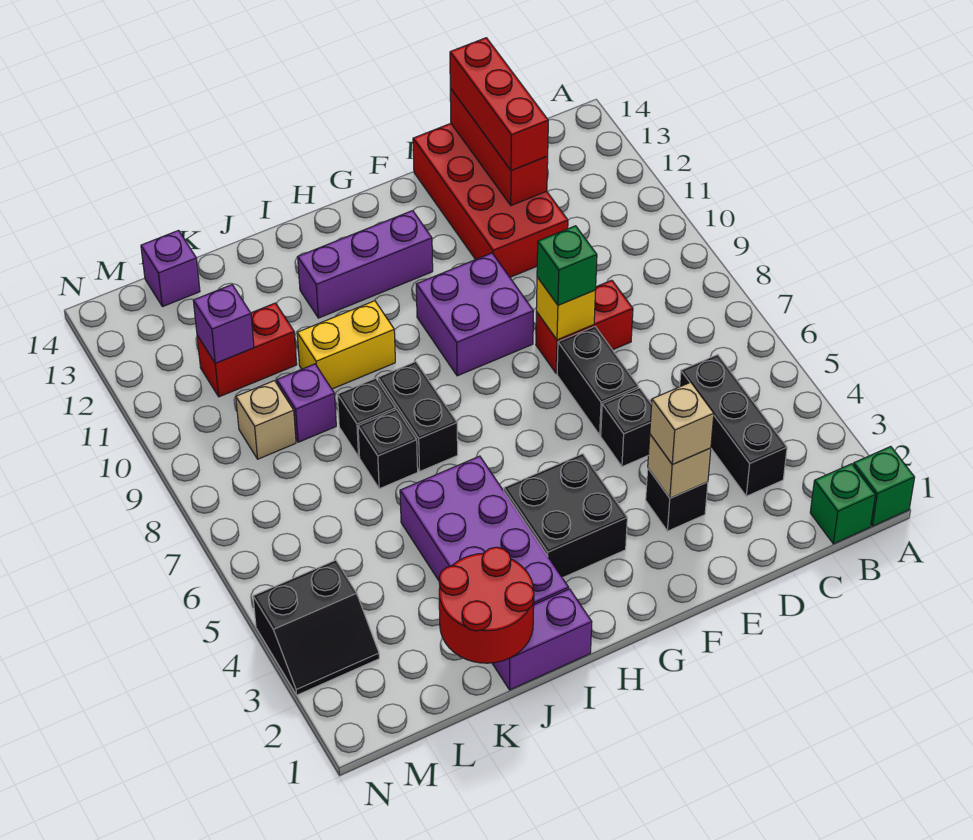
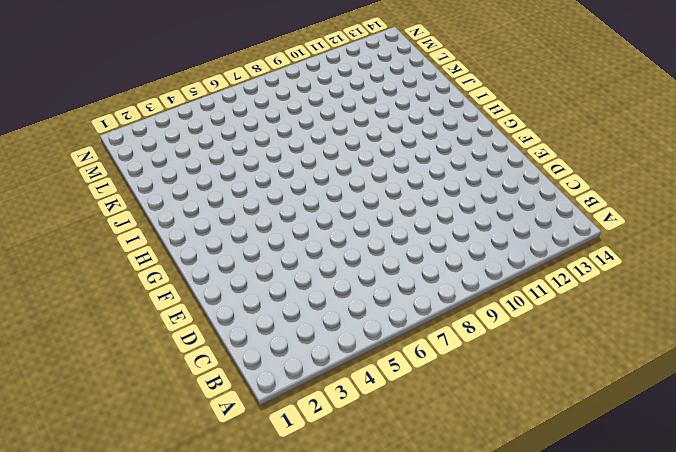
none -> green 1x1 brick [853,446,915,526]
none -> green 1x1 brick [810,464,875,544]
none -> black 1x3 brick [680,355,787,496]
none -> red 1x2 brick [536,280,633,374]

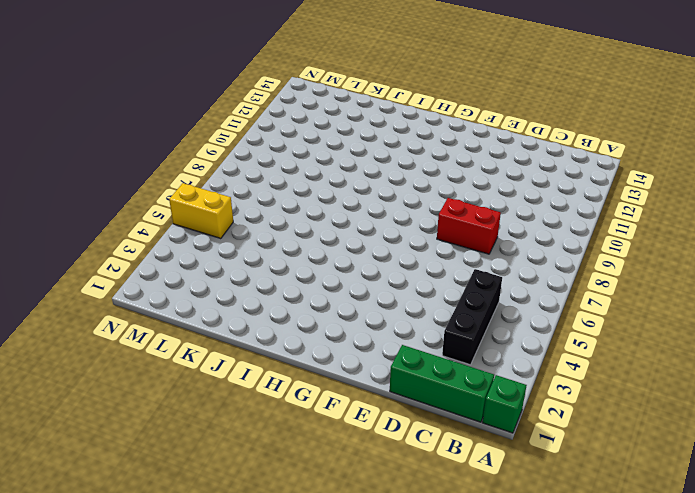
green 1x3 brick [390,345,494,422] -> green 1x1 brick [810,464,875,544]
yellow 1x2 brick [169,183,233,239] -> yellow 1x2 brick moved to [297,301,395,389]
none -> red 2x4 brick [413,123,568,277]
none -> black 1x1 brick [646,469,708,531]
none -> black 1x1 brick [601,388,652,467]
none -> black 1x2 brick [557,327,639,435]

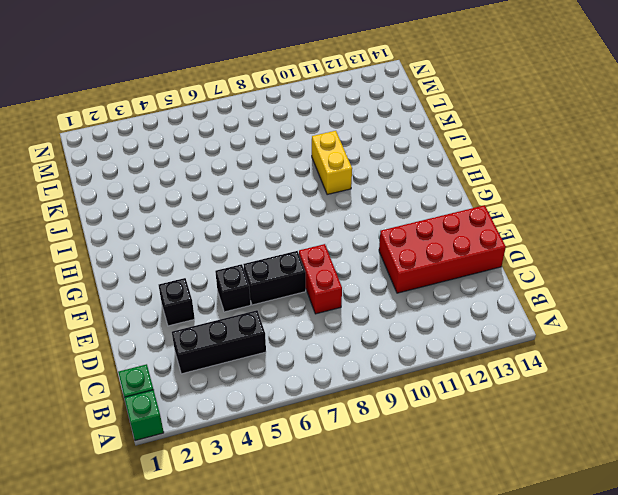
none -> purple 2x2 brick [416,253,534,376]
none -> black 2x2 brick [504,454,627,578]
none -> purple 1x3 brick [298,211,433,318]
none -> purple 1x2 brick [492,589,592,690]

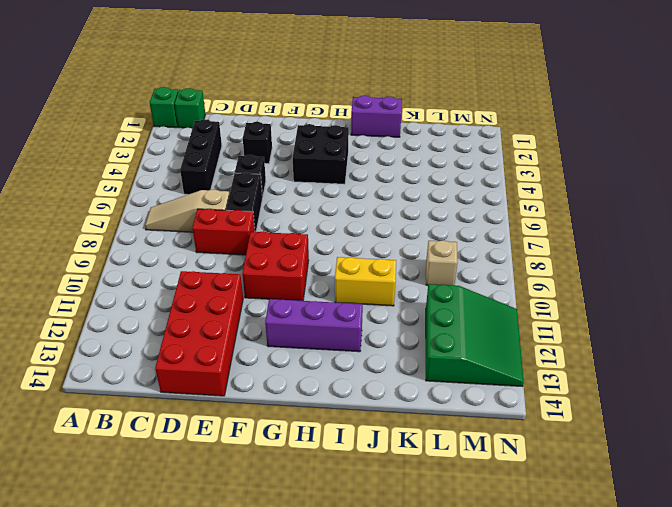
tan 1x3 slope [145,189,229,232] -> none
red 2x2 brick [242,231,309,301] -> purple 2x2 brick [416,253,534,376]
green 3x3 slope [426,284,524,386] -> red 1x2 brick [197,303,297,397]
none -> purple 2x4 brick [400,456,569,604]
none -> black 1x2 brick [378,362,458,471]
none -> black 1x1 brick [358,410,418,489]
none -> black 1x1 brick [337,378,396,457]

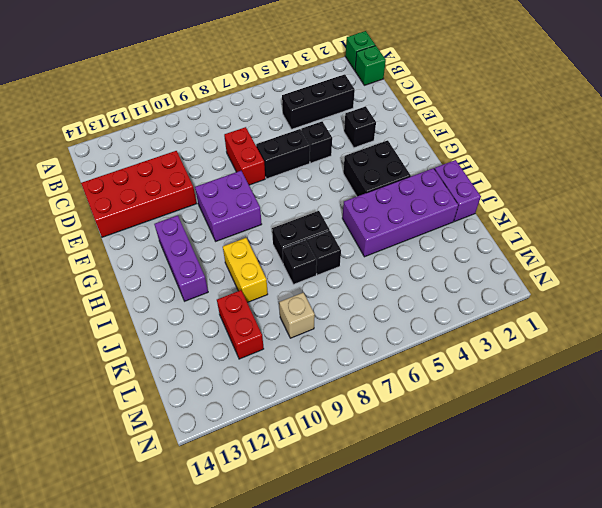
none -> purple 1x1 brick [277,364,336,442]
none -> purple 1x1 brick [141,231,200,307]
none -> black 2x2 slope [253,560,379,695]
none -> red 1x3 brick [450,88,548,206]

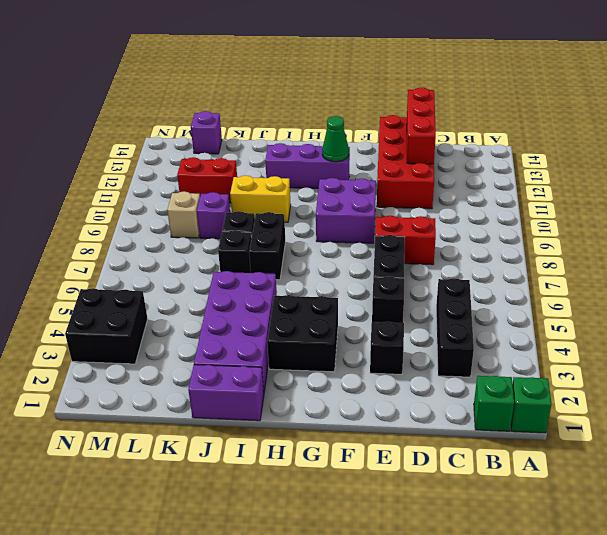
green 1x1 cone [322,116,349,162] -> none
black 2x2 brick [65,288,148,364] -> black 2x2 slope [253,560,379,695]
none -> tan 1x1 brick [648,434,711,498]
none -> yellow 1x1 brick [536,277,596,340]
none -> red 2x2 round brick [439,547,534,663]
none -> purple 1x1 brick [193,285,254,363]

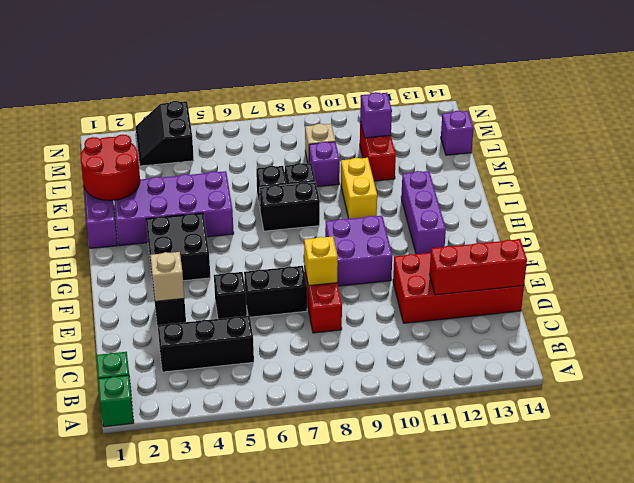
none -> red 1x3 brick [450,38,548,171]
none -> tan 1x1 brick [650,382,714,464]
none -> green 1x1 brick [537,226,597,305]

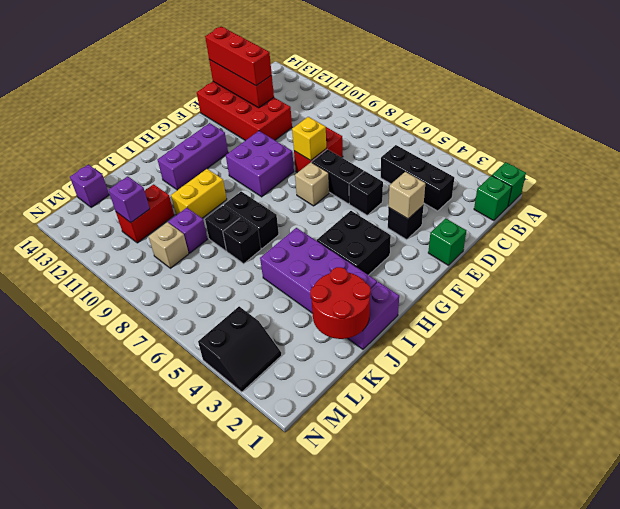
green 1x1 brick [428,218,466,265] -> green 1x1 brick moved to [537,226,597,305]
tan 1x1 brick [295,162,329,206] -> tan 1x1 brick moved to [650,382,714,464]

